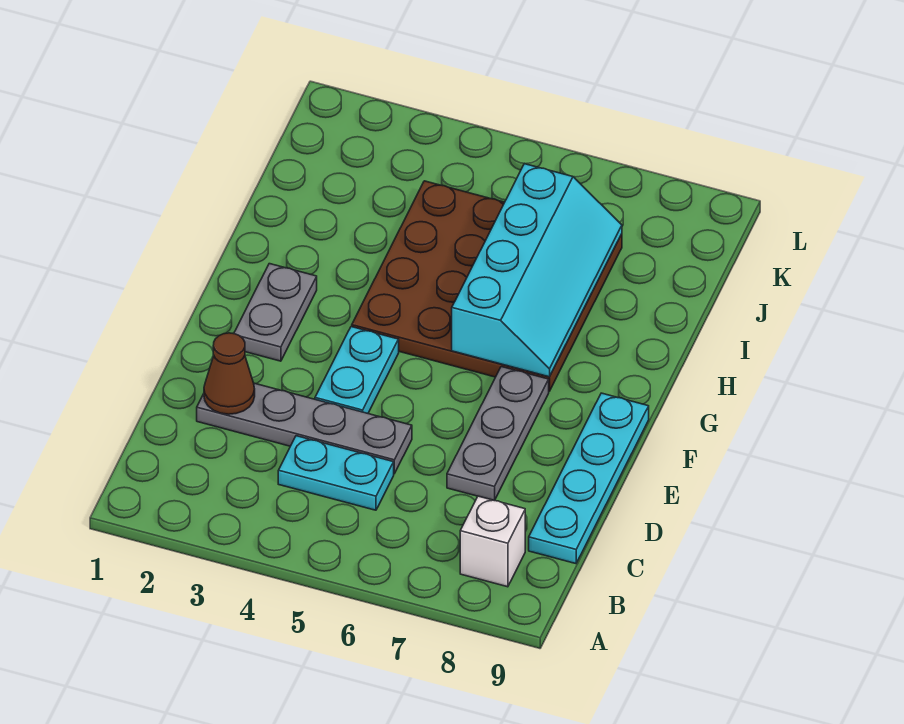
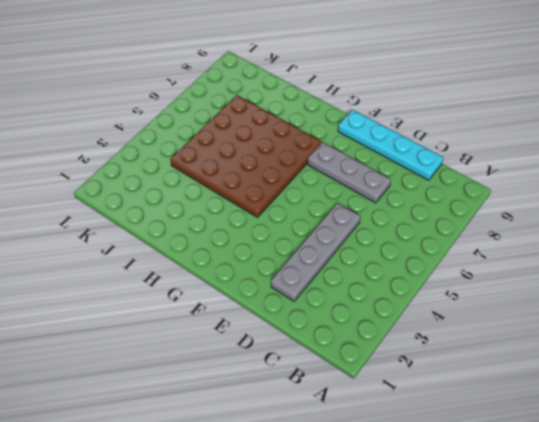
none -> white 1x1 brick [460,496,525,587]
none -> cyan 1x2 plate [278,436,394,510]

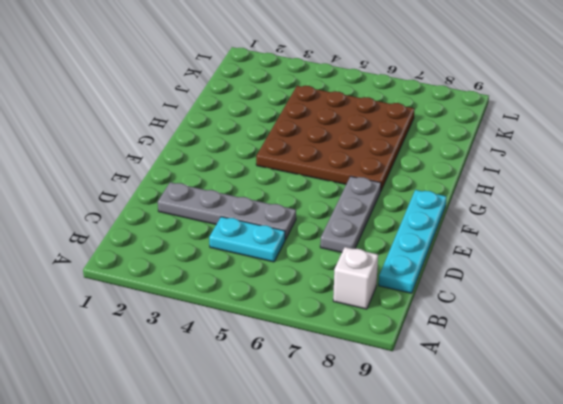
none -> cyan 1x2 plate [315,327,399,413]
none -> grey 1x2 plate [234,264,317,361]

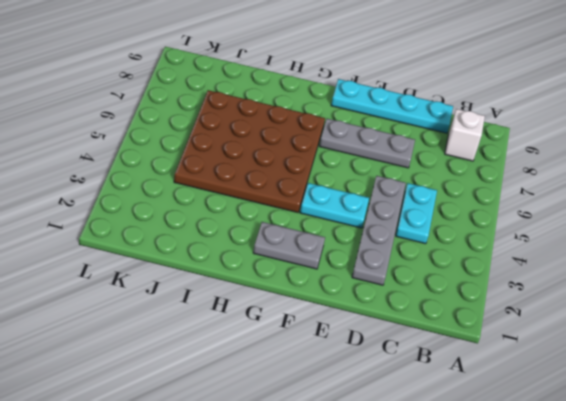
none -> brown 1x1 cone [204,333,255,414]
none -> cyan 2x4 slope [452,164,622,377]

